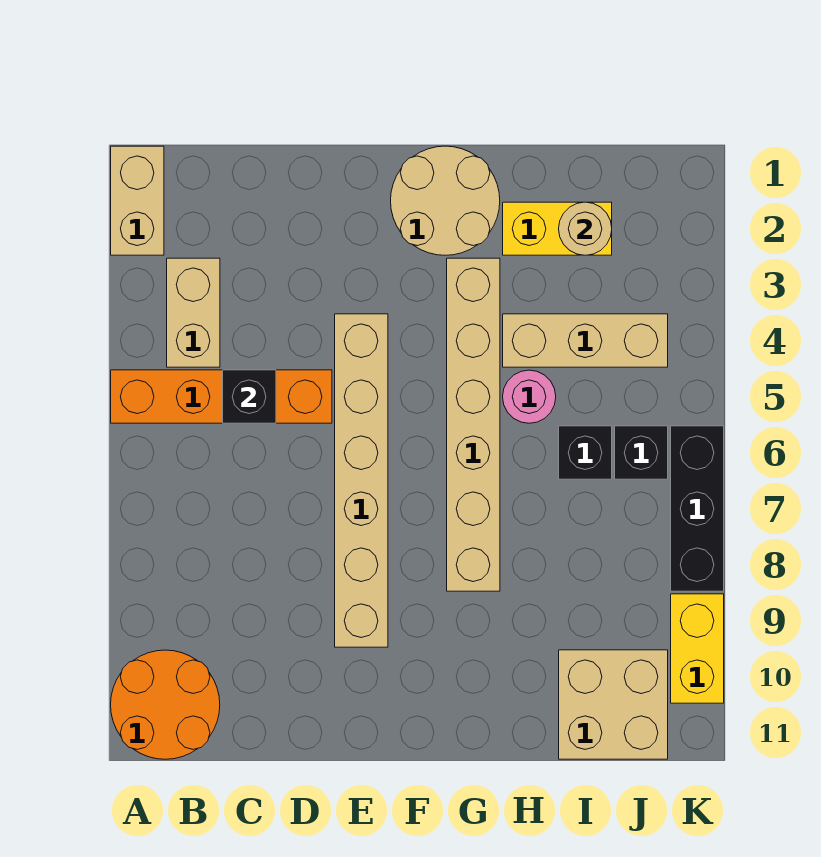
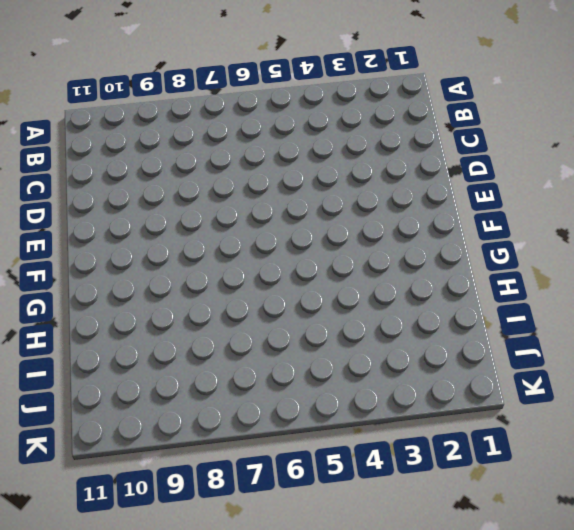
none -> tan 1x2 brick [111,146,164,255]
none -> orange 1x4 brick [111,370,332,423]
none -> orange 2x2 round brick [111,650,220,759]

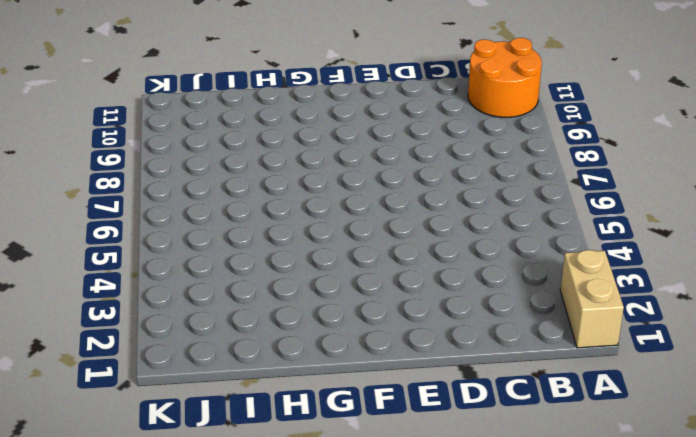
none -> orange 1x4 brick [111,370,332,423]
none -> tan 1x2 brick [167,258,220,367]
none -> tan 1x6 brick [335,314,388,647]

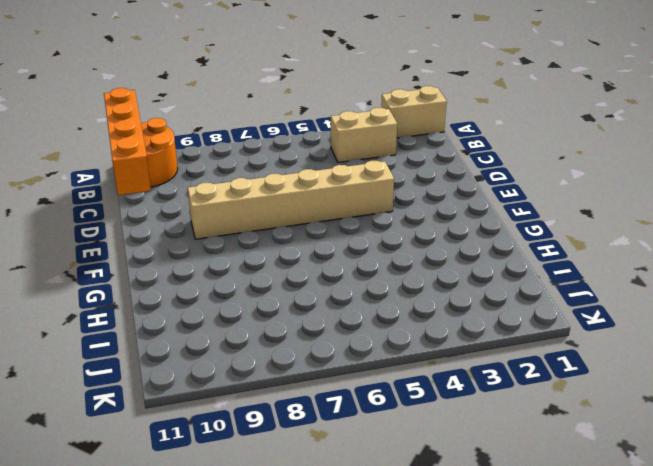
orange 1x4 brick [104,88,151,195] -> orange 1x4 brick moved to [111,370,332,423]
none -> tan 2x2 round brick [391,146,500,255]
none -> tan 1x6 brick [447,258,500,591]
none -> yellow 1x2 brick [503,202,612,255]

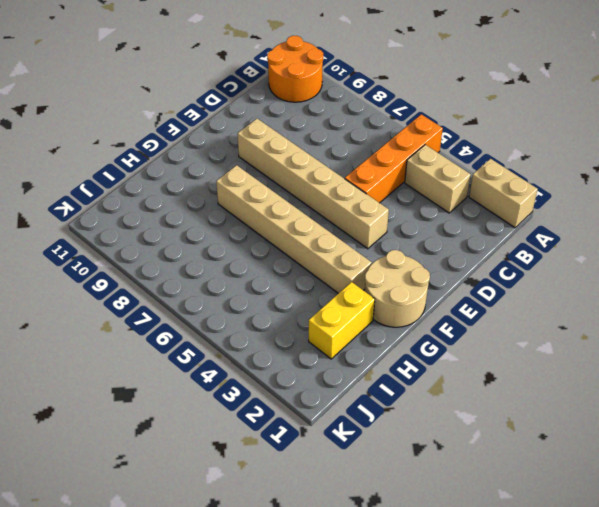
none -> tan 1x3 brick [503,314,668,367]
none -> pink 1x1 round brick [503,370,556,423]
none -> black 1x1 brick [559,426,612,479]

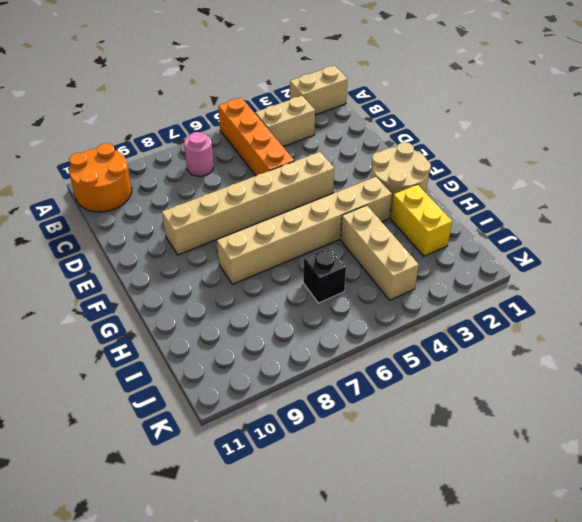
pink 1x1 round brick [184,132,213,176] -> pink 1x1 round brick moved to [503,370,556,423]
none -> tan 2x2 brick [559,650,668,759]
none -> black 1x1 brick [615,426,668,479]
none -> black 1x3 brick [671,426,724,591]

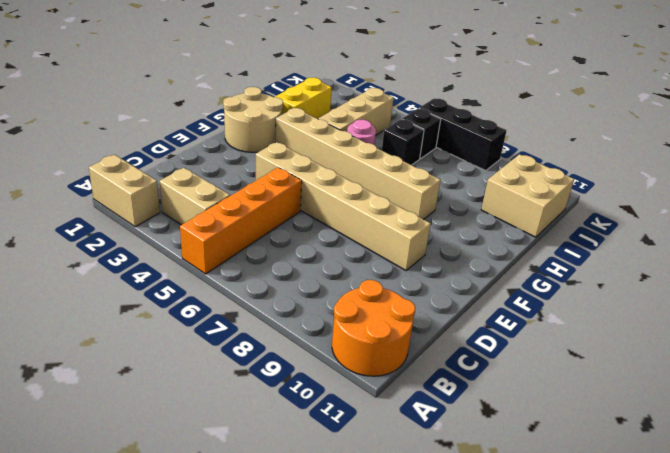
none -> yellow 1x2 brick [671,594,724,703]
none -> black 1x1 brick [223,370,276,423]
none -> tan 1x1 round brick [559,202,612,255]

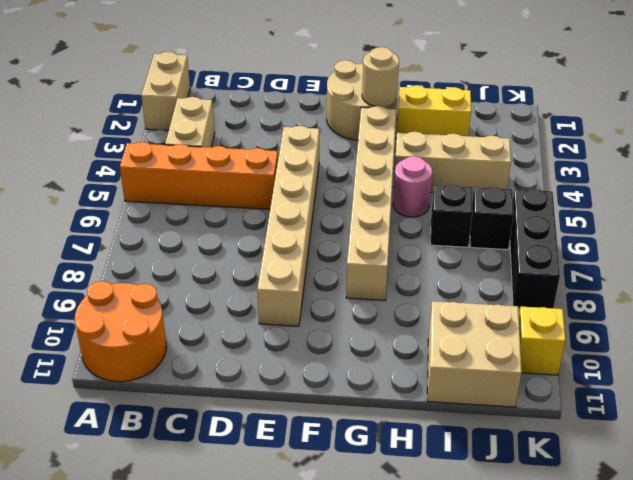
tan 1x1 round brick [362,47,399,107] -> tan 1x1 round brick moved to [559,202,612,255]
yellow 1x1 brick [519,307,566,375] -> yellow 1x2 brick [671,594,724,703]
none -> black 1x1 brick [223,370,276,423]

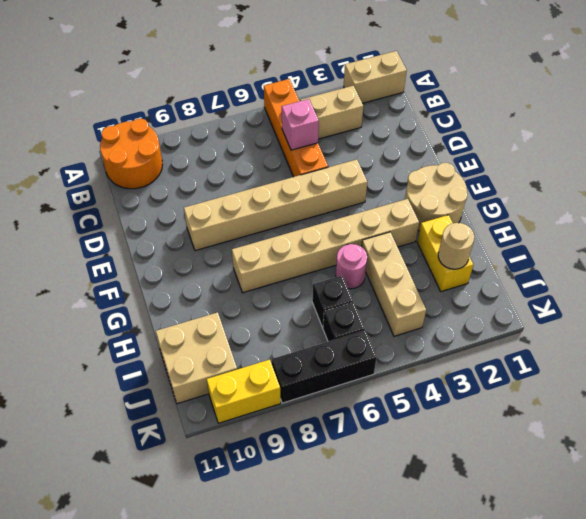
pink 1x1 brick [282,99,319,150] -> black 1x1 brick [223,370,276,423]

